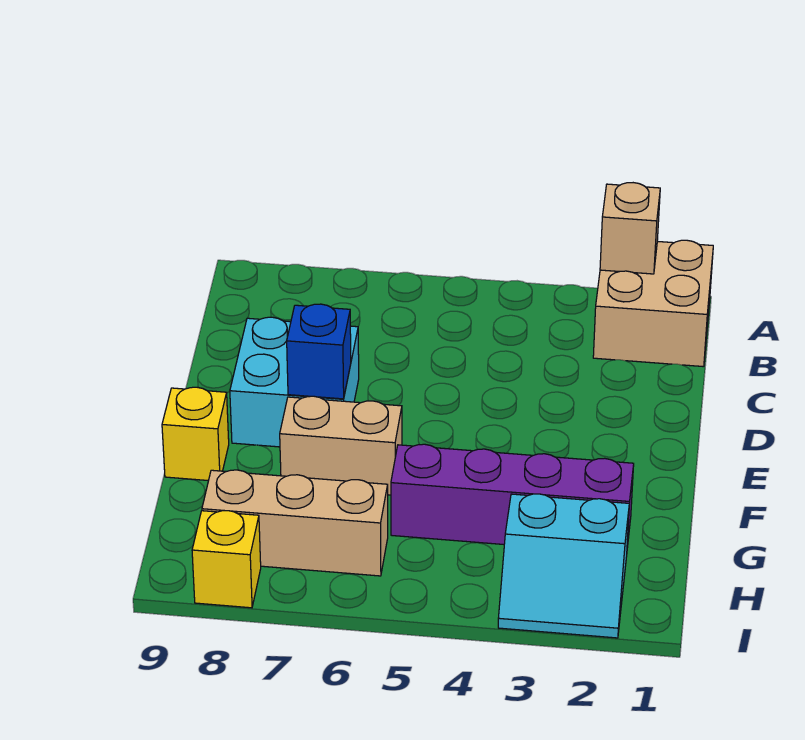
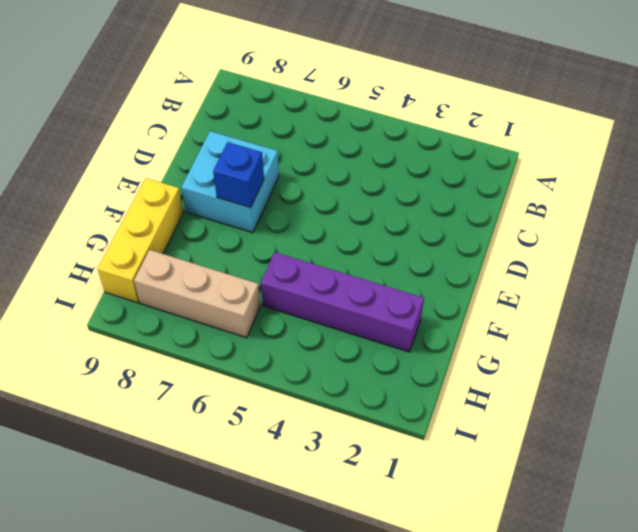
yellow 1x3 brick [97,178,183,303] -> yellow 1x1 brick [162,387,229,481]
none -> tan 2x2 brick [593,240,713,367]
none -> tan 1x2 brick [280,396,402,495]

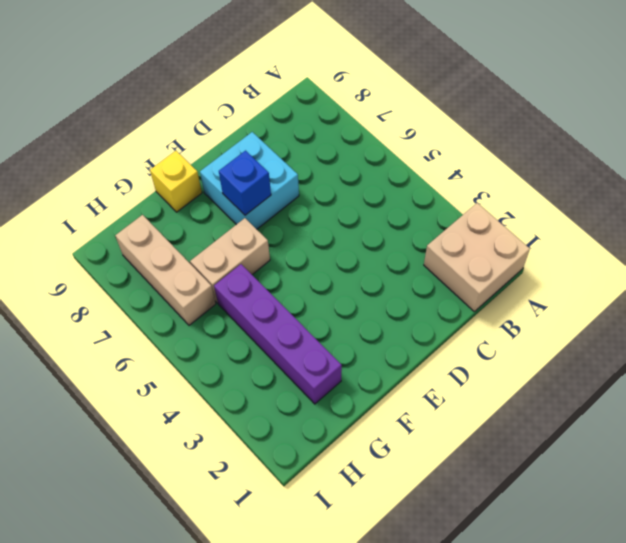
tan 1x2 brick [190,218,270,303] -> tan 1x2 brick turned to [280,396,402,495]
none -> cyan 2x2 slope [498,494,629,638]
none -> yellow 1x1 brick [192,511,261,608]

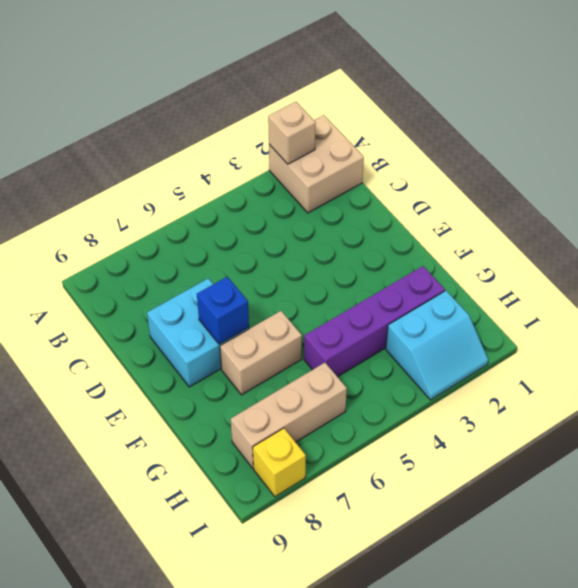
none -> yellow 1x1 brick [162,387,229,481]

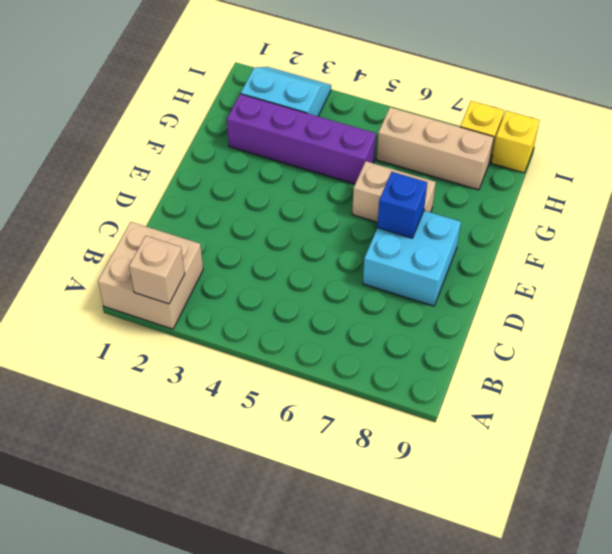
yellow 1x1 brick [491,111,540,173] -> yellow 1x1 brick moved to [162,387,229,481]

